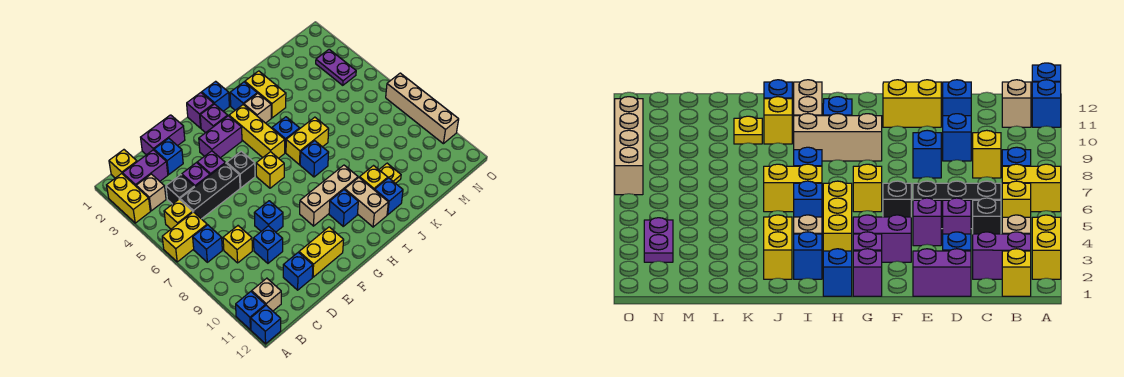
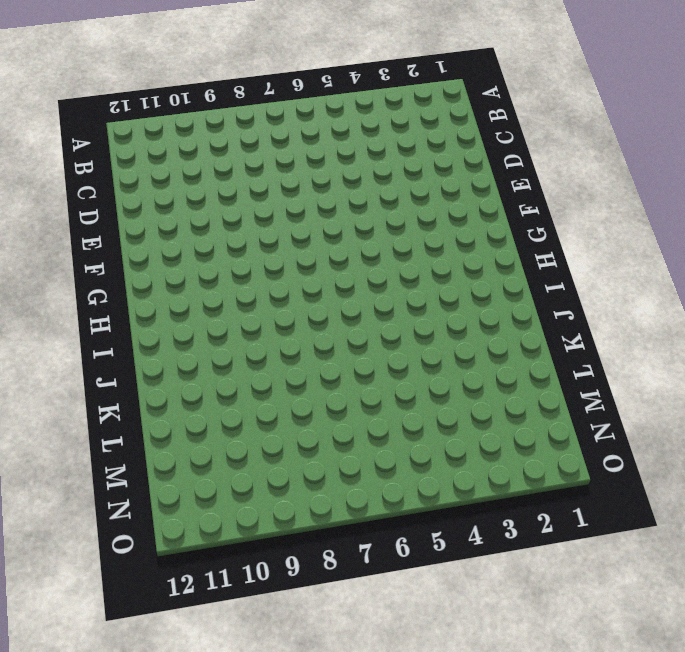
none -> yellow 1x2 brick [107,174,150,223]
none -> yellow 1x2 brick [162,212,207,262]
none -> blue 1x1 brick [236,292,265,330]
none -> blue 1x1 brick [251,305,281,344]

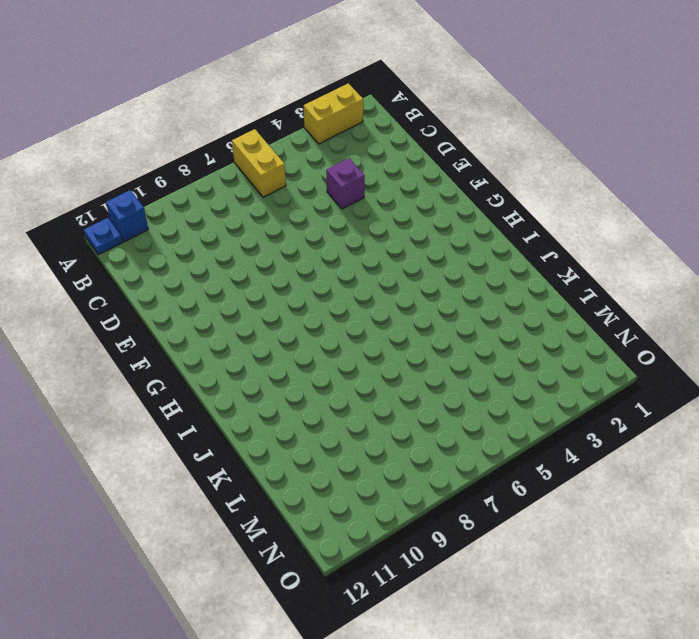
blue 1x1 plate [84,218,123,255] -> blue 1x1 brick [251,305,281,344]
none -> yellow 1x1 brick [109,150,137,178]
none -> purple 1x2 brick [123,150,168,186]
none -> tan 1x1 brick [136,174,166,211]
none -> yellow 1x1 brick [164,199,193,229]

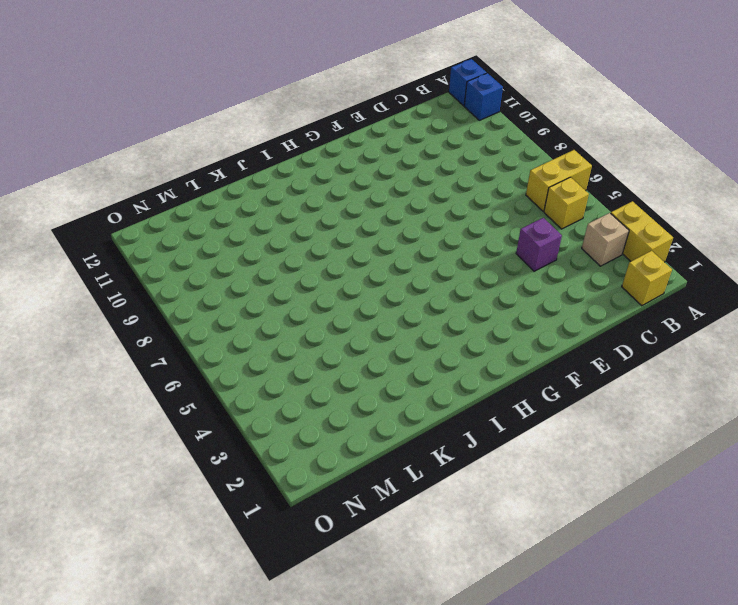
none -> purple 1x2 brick [123,150,168,186]
none -> blue 1x1 brick [193,225,222,262]
none -> tan 1x1 brick [252,278,281,311]
none -> black 1x1 brick [166,175,194,204]

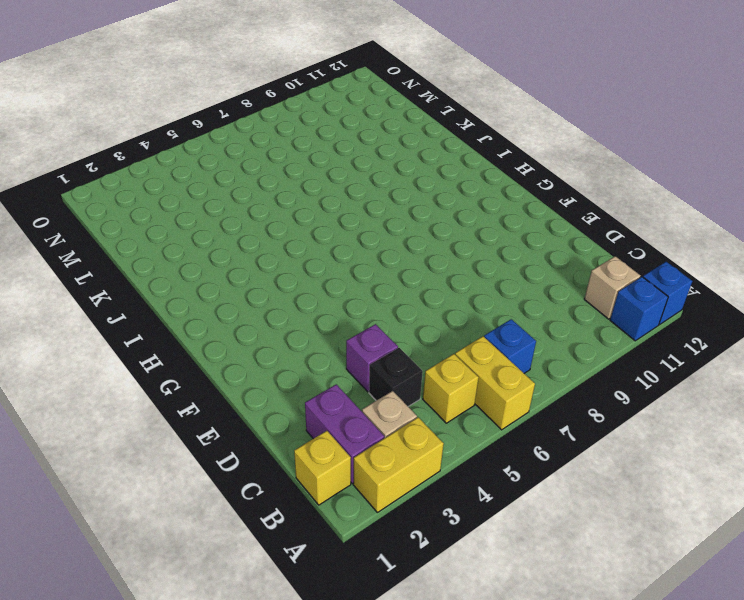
none -> black 1x3 brick [180,163,240,219]
none -> yellow 1x1 brick [223,226,252,263]
none -> purple 1x2 brick [141,115,185,155]
none -> blue 1x1 brick [154,138,183,174]

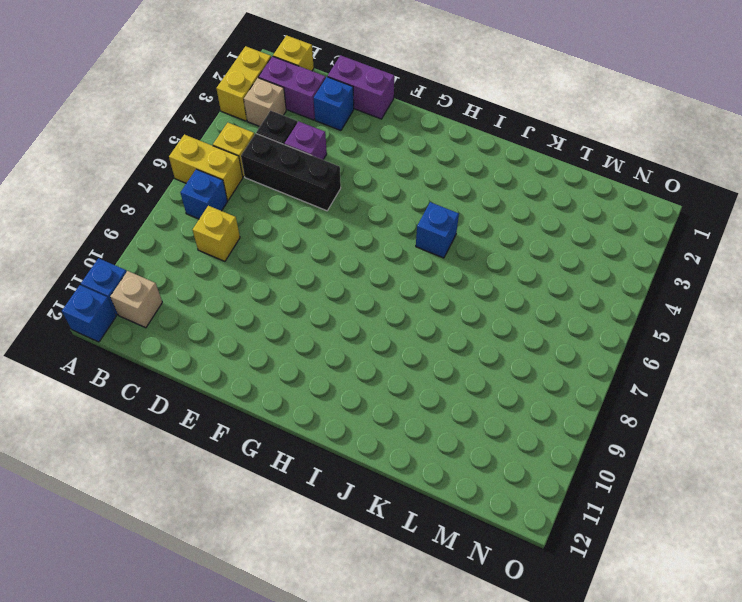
none -> blue 1x1 brick [254,226,283,263]
none -> blue 1x1 brick [283,252,313,290]
none -> purple 1x1 brick [197,151,225,175]
none -> blue 1x1 brick [254,201,283,232]

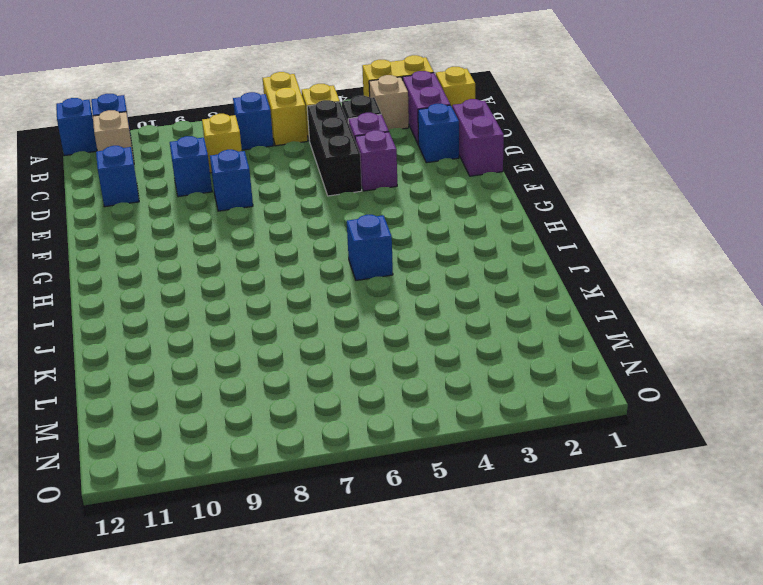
none -> yellow 1x2 brick [299,227,344,277]
none -> purple 1x2 brick [199,116,242,158]
none -> black 1x1 brick [227,151,255,188]
none -> purple 1x1 brick [187,93,214,128]

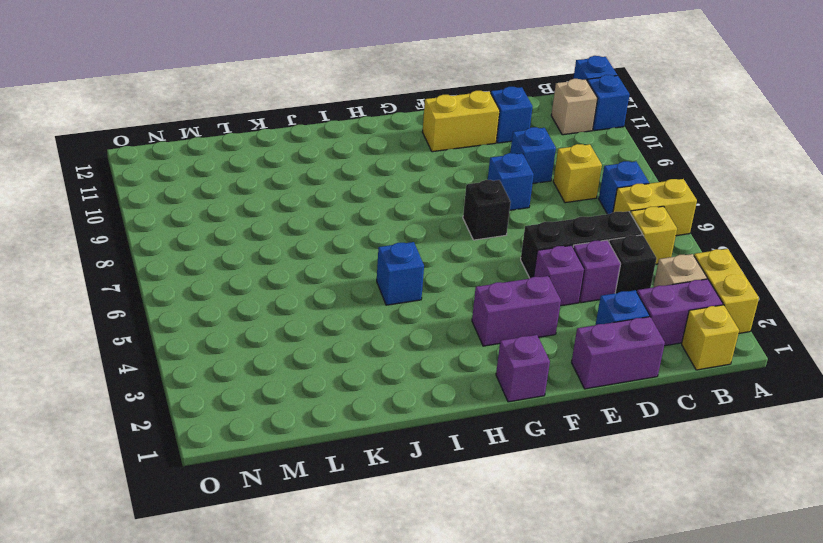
black 1x1 brick [463,180,511,240] -> black 1x1 brick moved to [227,151,255,188]
none -> purple 1x1 brick [200,104,228,133]
none -> yellow 1x1 brick [256,152,284,188]
none -> tan 1x3 brick [300,165,358,226]
none -> blue 1x1 brick [202,81,229,111]

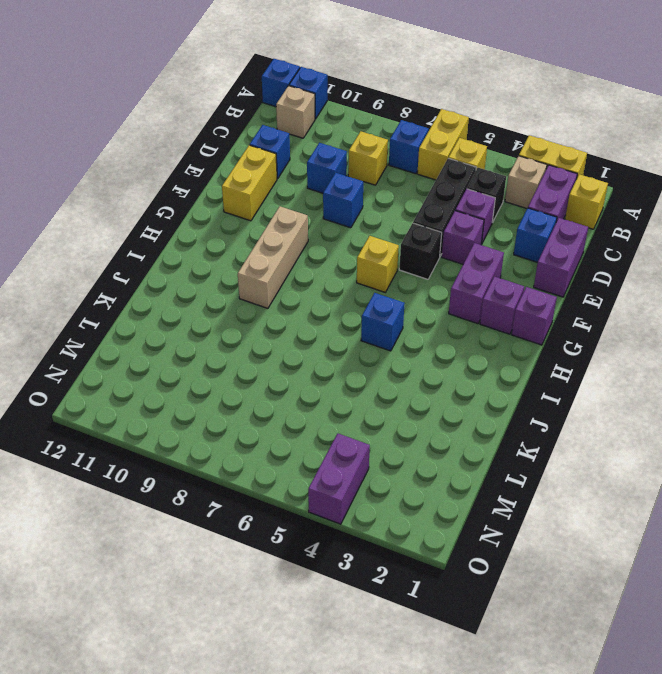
purple 1x2 brick [308,434,370,524] -> purple 1x2 plate [316,49,356,85]
none -> blue 1x1 brick [202,81,229,111]
none -> yellow 1x3 brick [229,105,285,158]
none -> blue 1x1 brick [329,190,358,226]
none -> blue 1x1 brick [230,82,257,110]

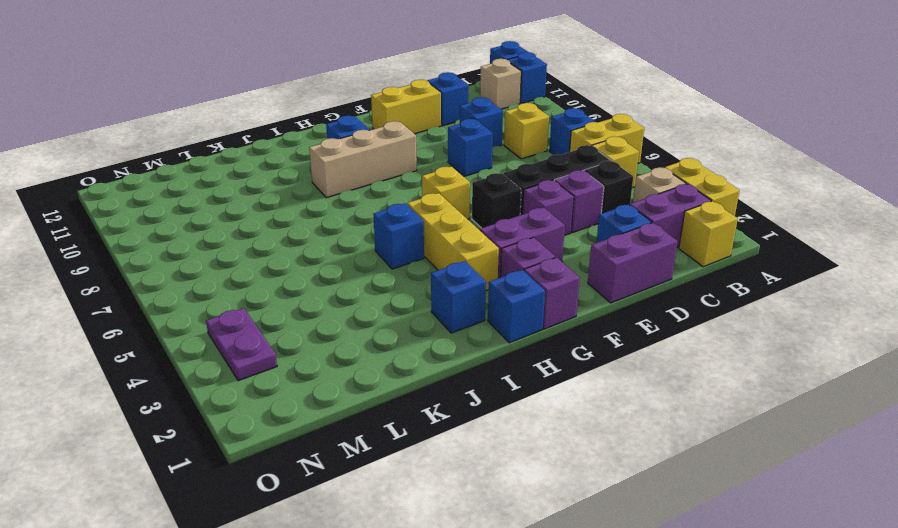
none -> tan 1x1 brick [244,93,271,123]
none -> yellow 1x2 brick [286,117,329,165]
none -> blue 1x1 brick [300,141,329,177]
none -> tan 1x2 brick [345,178,388,227]

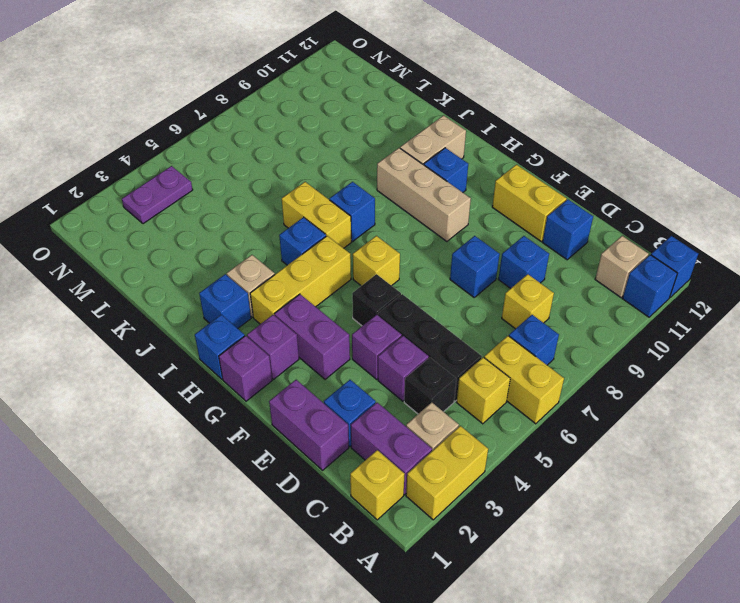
none -> yellow 1x2 brick [245,71,286,118]
none -> yellow 1x1 brick [360,166,388,190]
none -> blue 1x1 brick [375,178,403,215]
none -> yellow 1x1 plate [379,163,401,183]

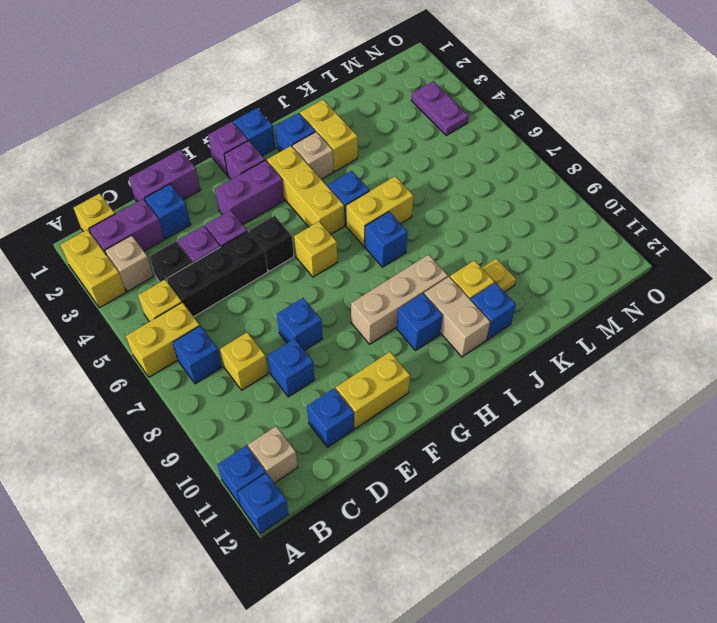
none -> tan 1x4 brick [386,73,459,144]

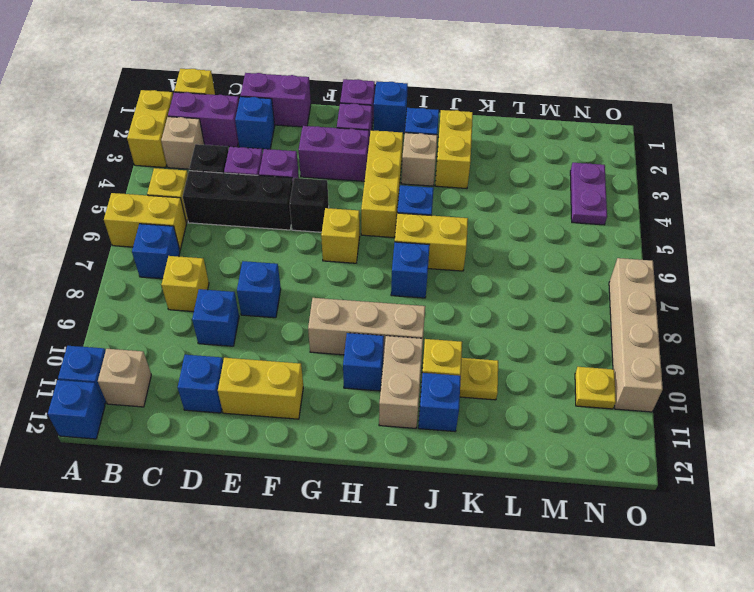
yellow 1x1 plate [575,367,616,409] -> none

